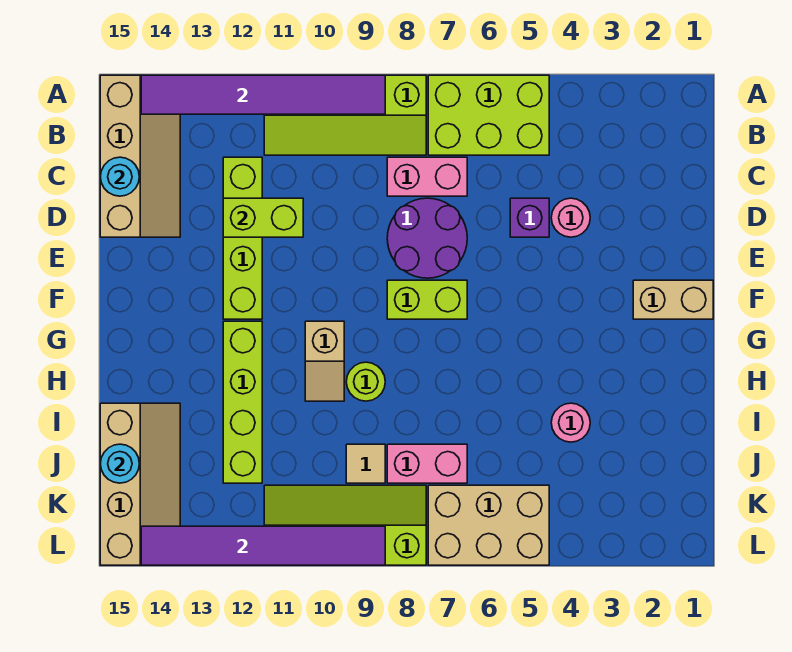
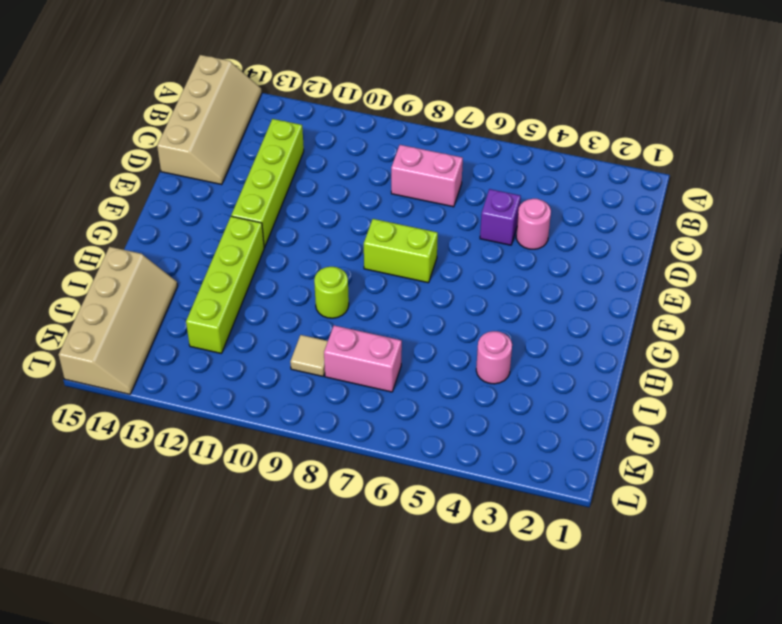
none -> lime 2x3 brick [428,75,549,155]
none -> lime 2x4 slope [264,75,426,155]
none -> purple 2x2 round brick [387,198,467,278]

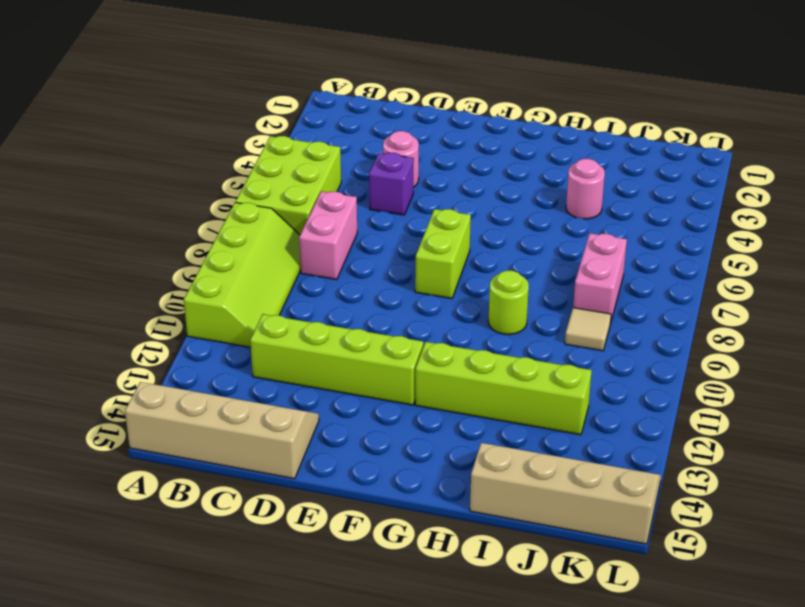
none -> purple 2x2 round brick [387,198,467,278]
none -> tan 1x2 brick [633,280,713,319]
none -> tan 1x2 slope [305,321,344,401]

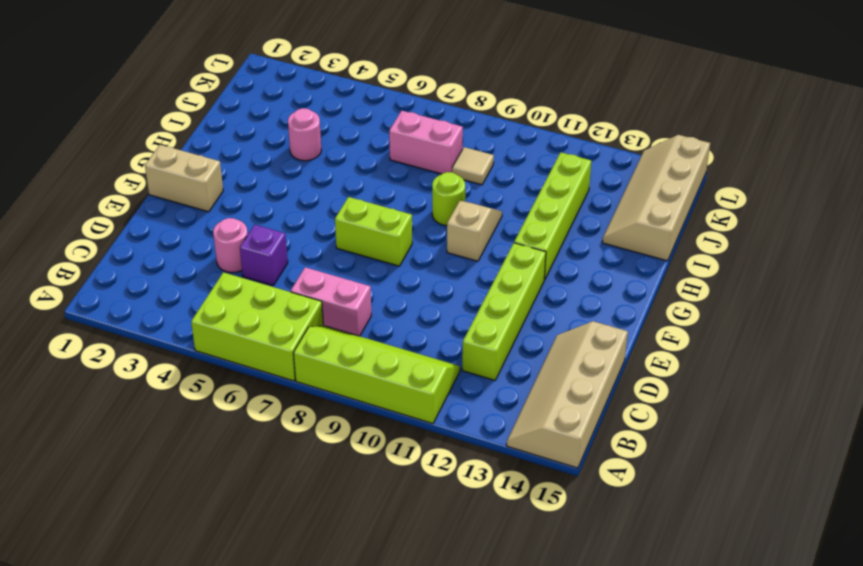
none -> purple 2x2 round brick [387,198,467,278]
none -> tan 2x3 brick [428,485,549,565]
none -> lime 2x4 slope [264,485,426,565]

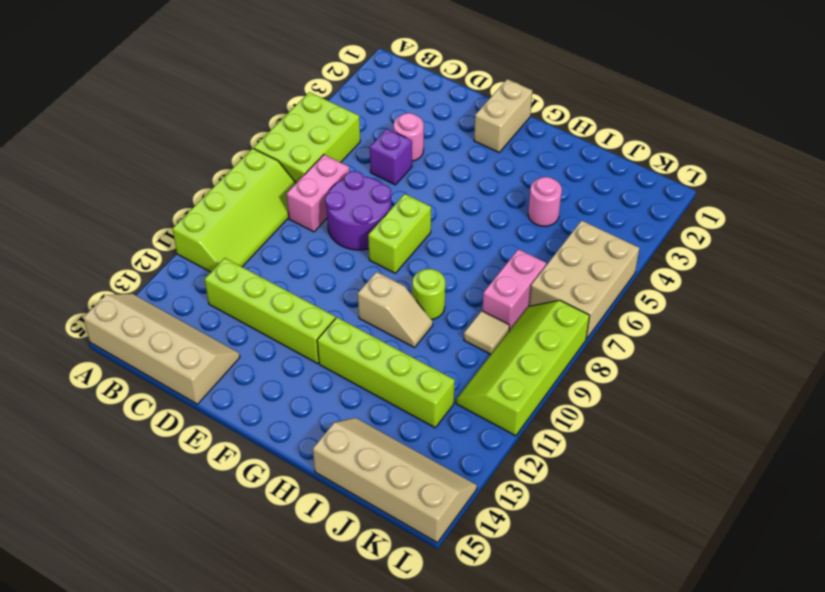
none -> purple 1x6 tile [141,75,385,114]
none -> cyan 1x1 round brick [100,157,139,196]
none -> lime 1x2 brick [223,198,303,237]

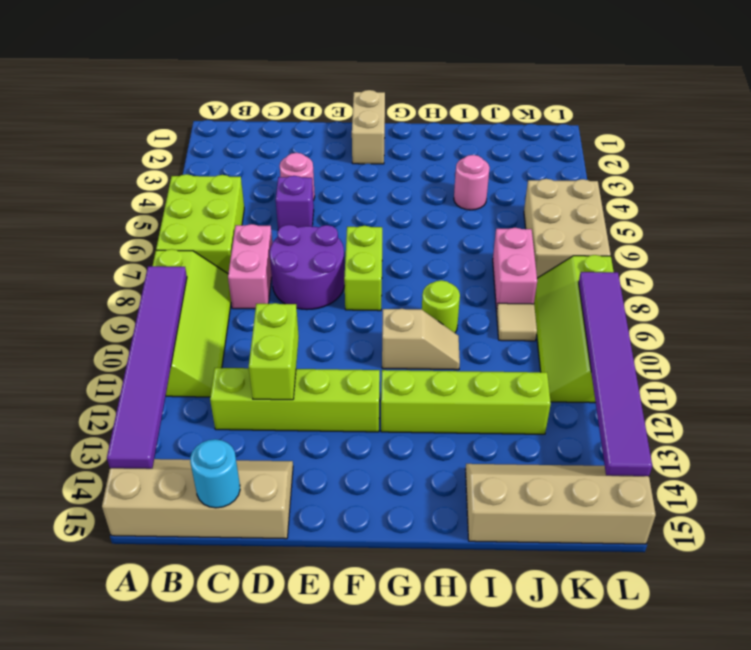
none -> cyan 1x1 round brick [100,444,139,483]

